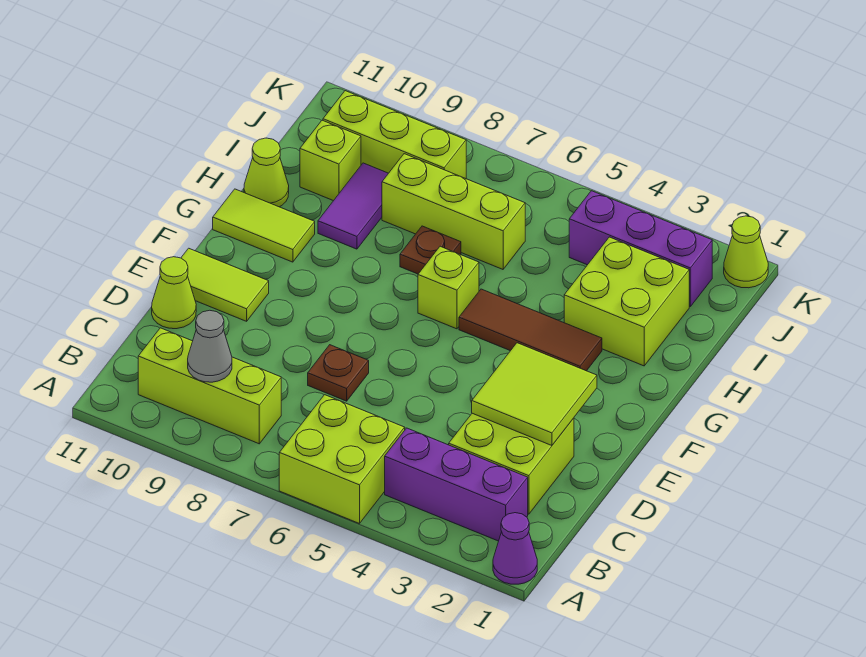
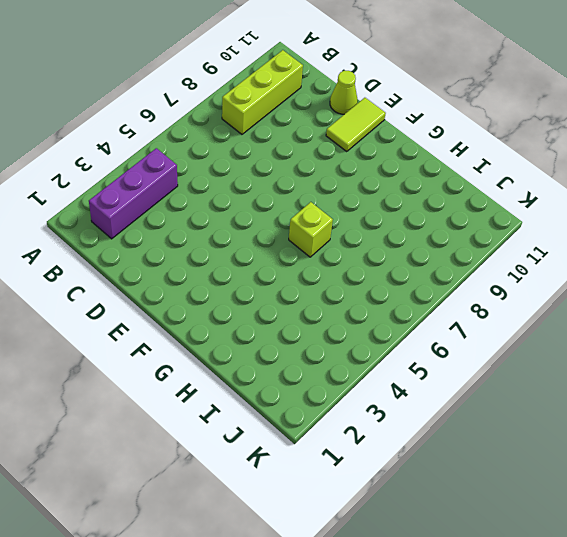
none -> purple 1x1 cone [493,513,537,584]
none -> lime 2x2 brick [279,395,405,524]
none -> lime 2x2 brick [449,413,574,514]

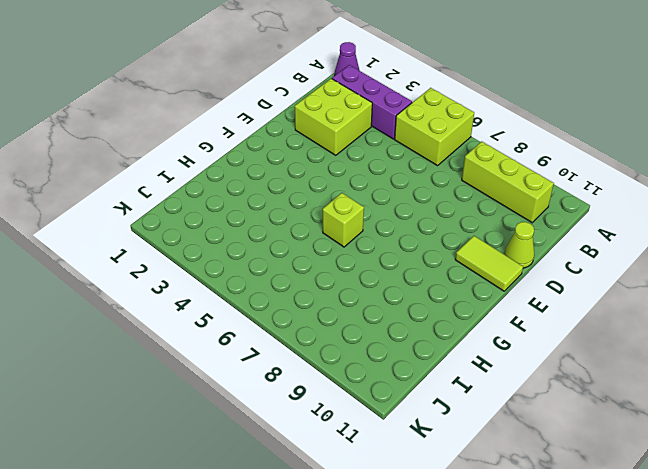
none -> brown 1x1 plate [308,345,369,401]
none -> brown 1x3 tile [459,289,602,371]
none -> lime 1x2 tile [213,189,315,262]

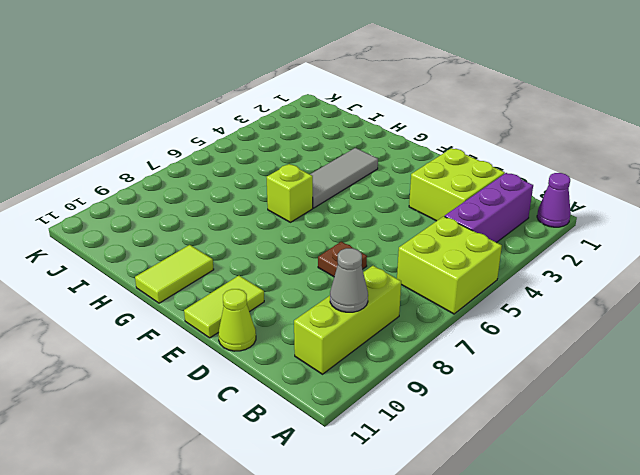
grey 1x3 tile [310,148,378,208] -> brown 1x3 tile [459,289,602,371]
none -> lime 2x2 brick [564,237,689,366]
none -> brown 1x1 plate [400,226,461,274]
none -> purple 1x2 tile [318,163,388,249]

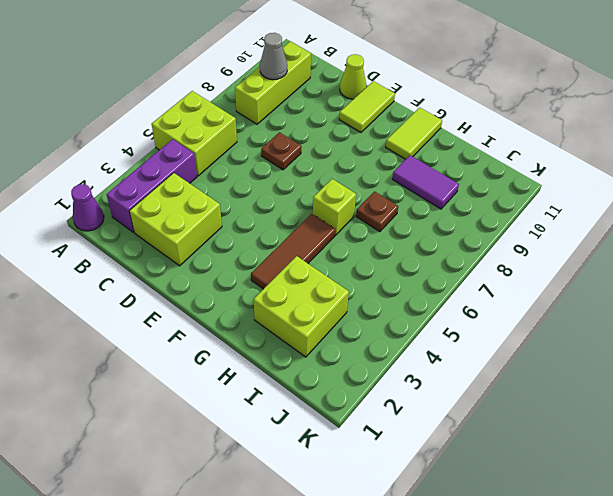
none -> lime 1x1 cone [244,138,289,207]
none -> lime 1x3 brick [382,154,525,269]
none -> lime 1x1 brick [300,120,361,201]

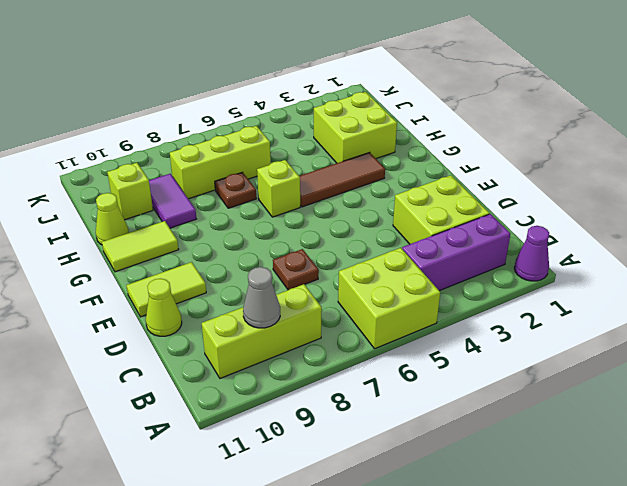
none -> purple 1x3 brick [569,191,712,306]
none -> lime 1x3 brick [323,91,466,179]
none -> lime 1x1 cone [724,216,768,288]

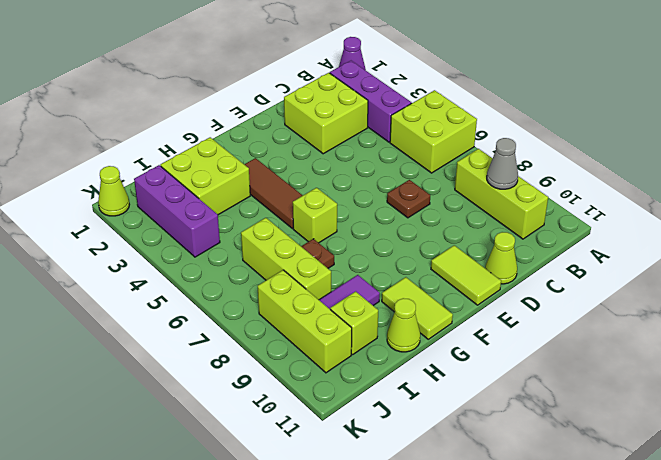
none -> lime 2x2 tile [472,343,597,446]

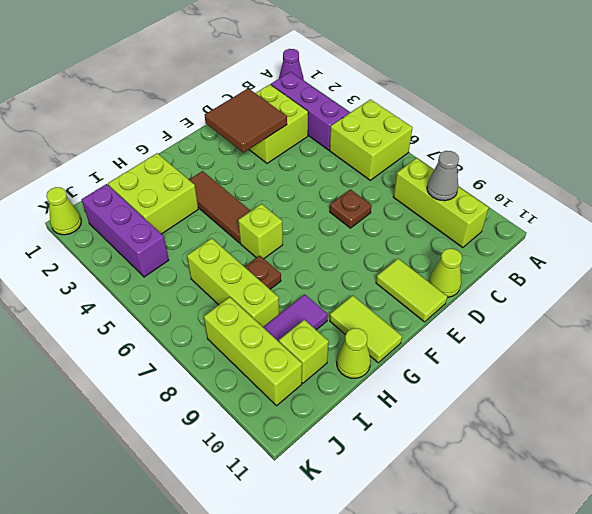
brown 2x2 tile [205,88,287,153] -> lime 2x2 tile [472,343,597,446]

